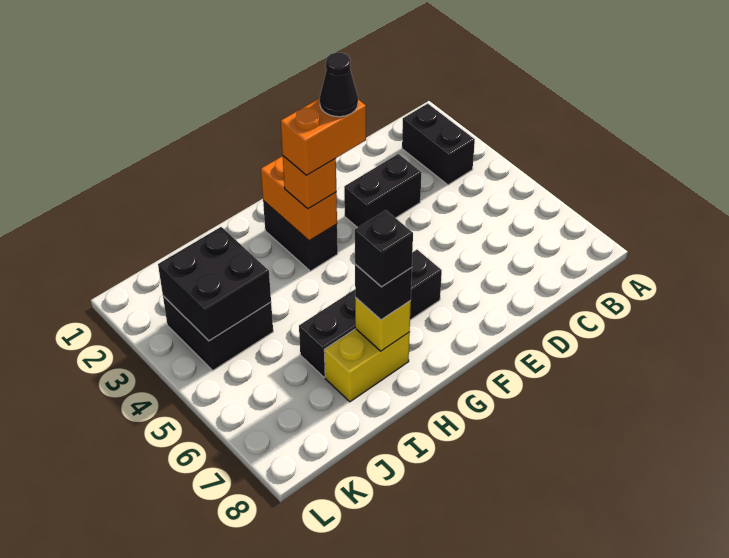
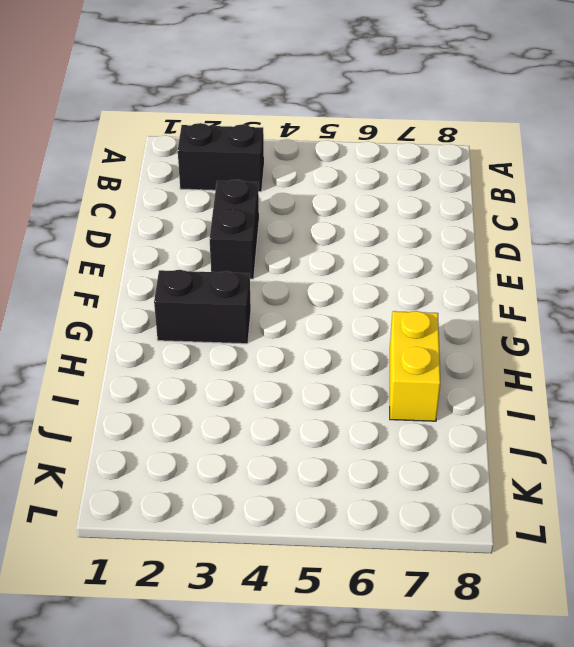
none -> black 1x4 brick [299,250,442,378]
none -> black 2x2 brick [163,296,273,370]
none -> orange 1x2 brick [261,156,337,241]

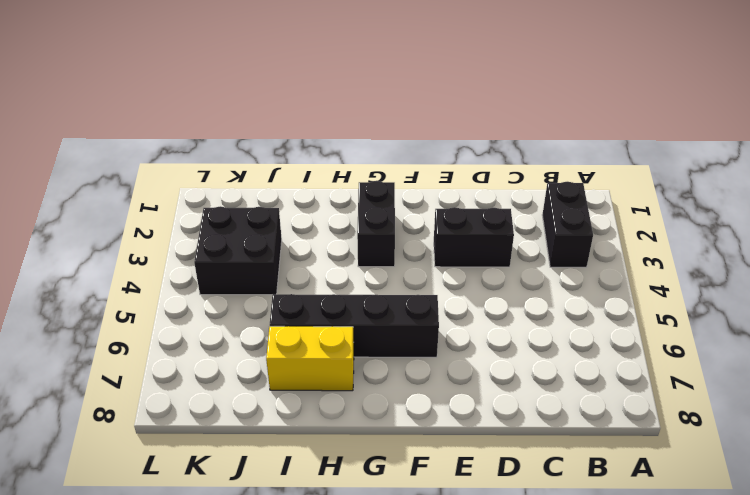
none -> orange 1x2 brick [261,156,337,241]
none -> yellow 1x1 brick [355,298,411,351]
none -> black 2x2 brick [158,227,271,341]

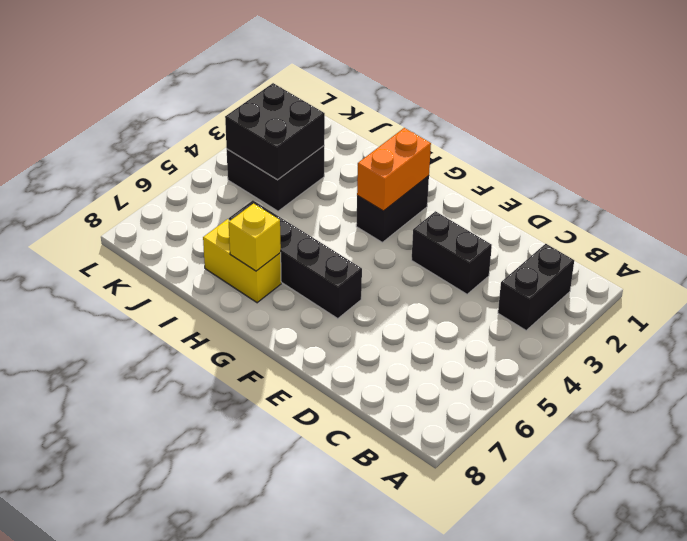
none -> orange 1x1 brick [283,156,336,209]
none -> black 1x1 brick [355,264,412,320]
none -> orange 1x2 brick [281,99,366,175]

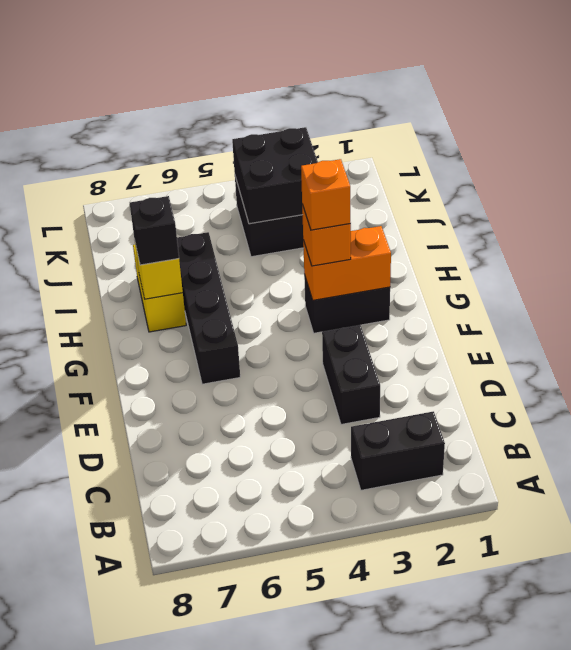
orange 1x1 brick [301,159,351,230] -> orange 1x2 brick [281,99,366,175]
none -> black 1x1 brick [355,210,413,287]
none -> black 1x1 cone [320,53,358,117]

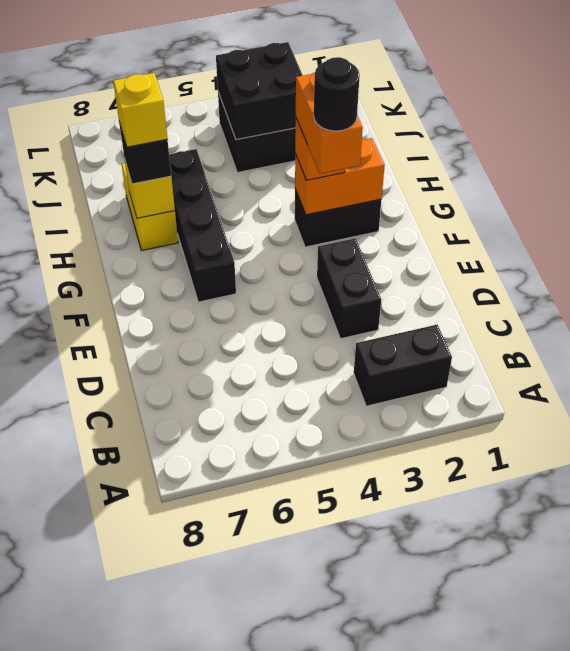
black 1x1 round brick [314,57,360,131] -> black 1x1 cone [320,53,358,117]
yellow 1x1 brick [113,73,167,147] -> black 1x1 brick [355,210,413,287]

